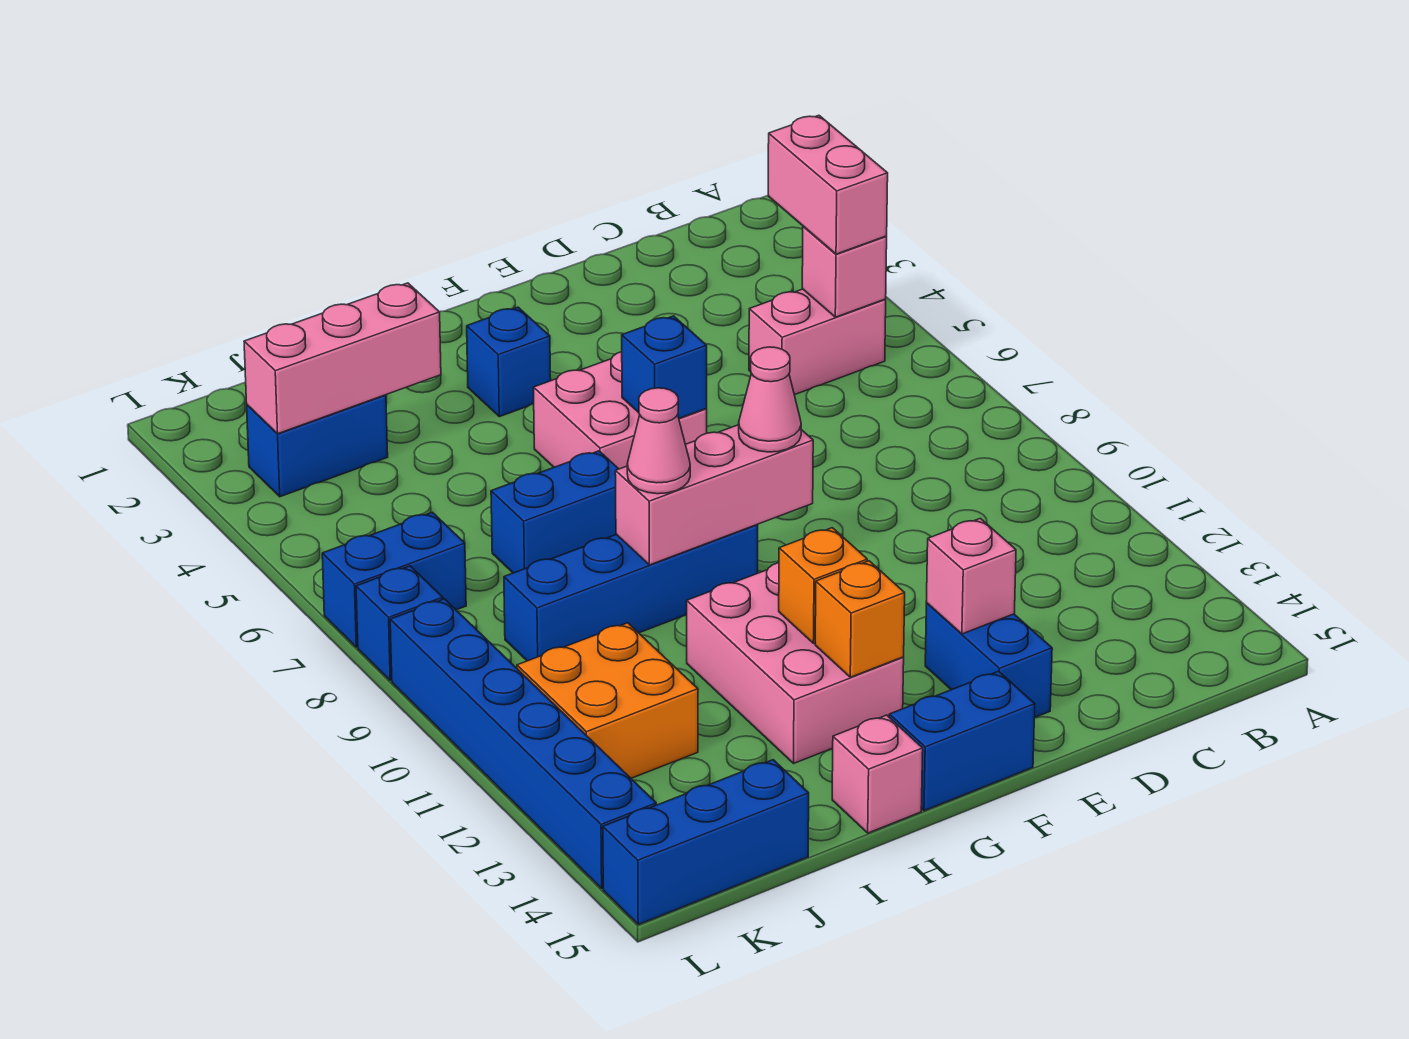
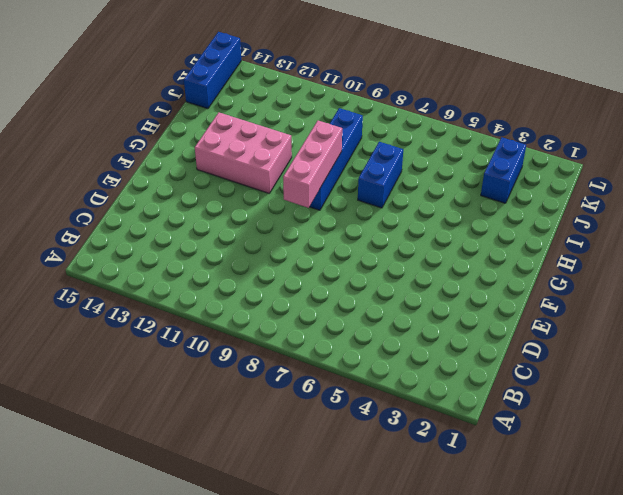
none -> pink 1x2 brick [749,289,886,395]
none -> blue 1x2 brick [925,603,1052,718]
none -> pink 2x2 brick [534,352,707,469]

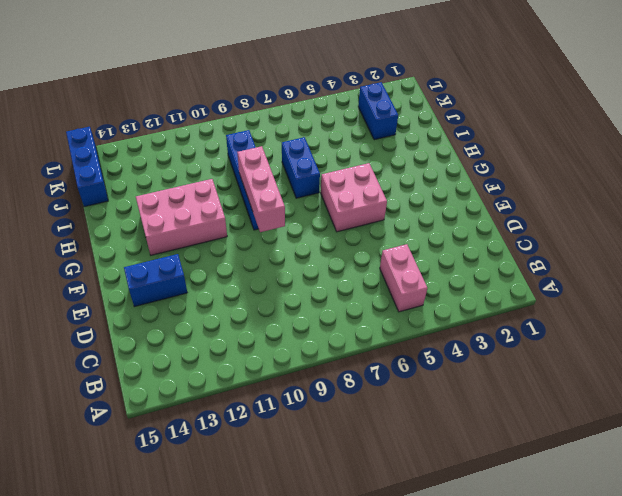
none -> blue 1x2 brick [889,671,1035,811]
none -> blue 1x1 brick [467,307,551,417]
none -> pink 1x1 brick [832,715,923,833]

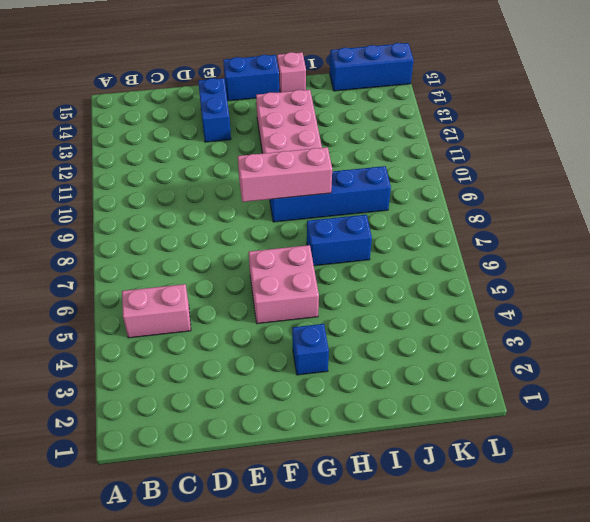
none -> blue 1x2 brick [247,395,388,497]
none -> orange 2x2 brick [517,623,698,778]
none -> blue 1x2 brick [322,512,466,647]

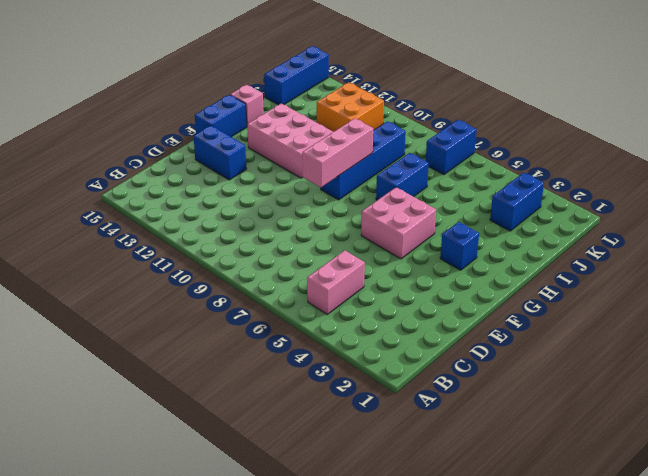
none -> blue 1x1 brick [356,566,443,681]
none -> blue 1x6 brick [390,599,656,888]
none -> pink 1x1 brick [802,226,887,317]

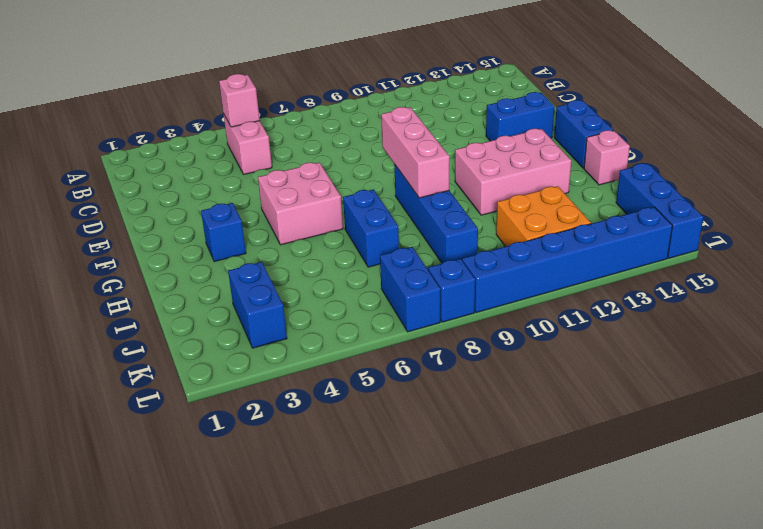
none -> pink 1x1 brick [926,518,1016,634]
none -> blue 1x1 brick [622,316,707,418]
none -> orange 1x1 brick [779,528,867,643]

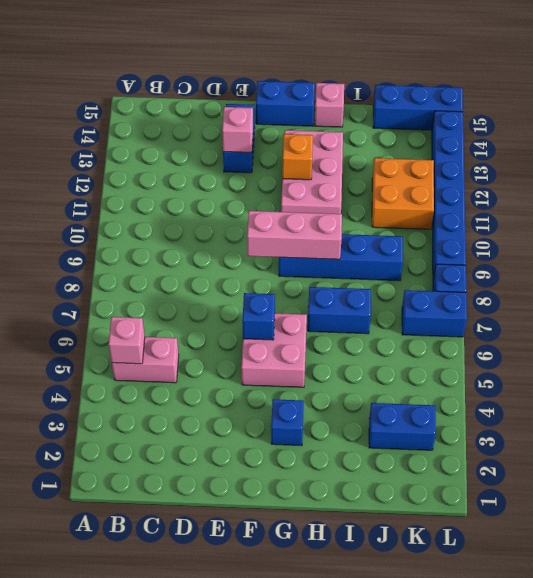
none -> orange 1x1 brick [815,561,905,677]
none -> pink 1x3 brick [244,283,441,433]
none -> pink 1x2 brick [768,115,888,254]

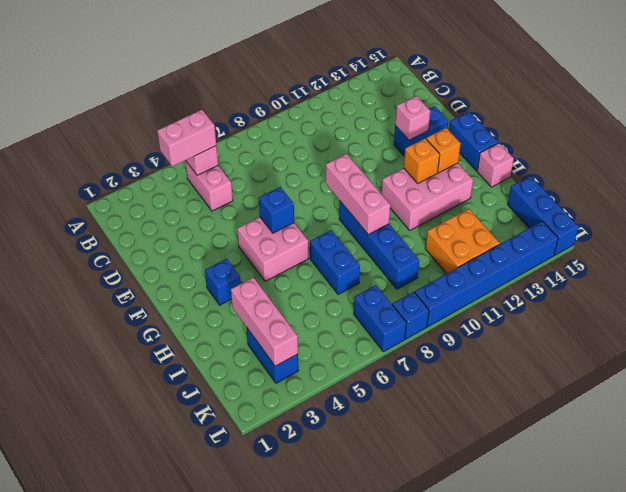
none -> pink 1x1 cone [739,347,801,452]
none -> pink 1x1 cone [627,388,690,494]

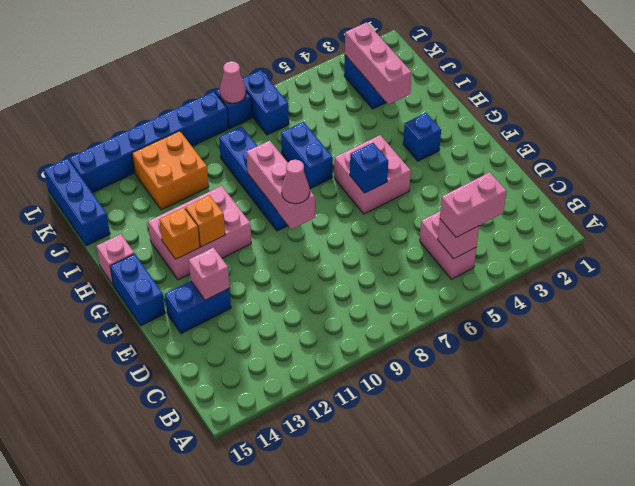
pink 1x1 cone [220,61,246,103] -> pink 1x1 cone moved to [627,388,690,494]

